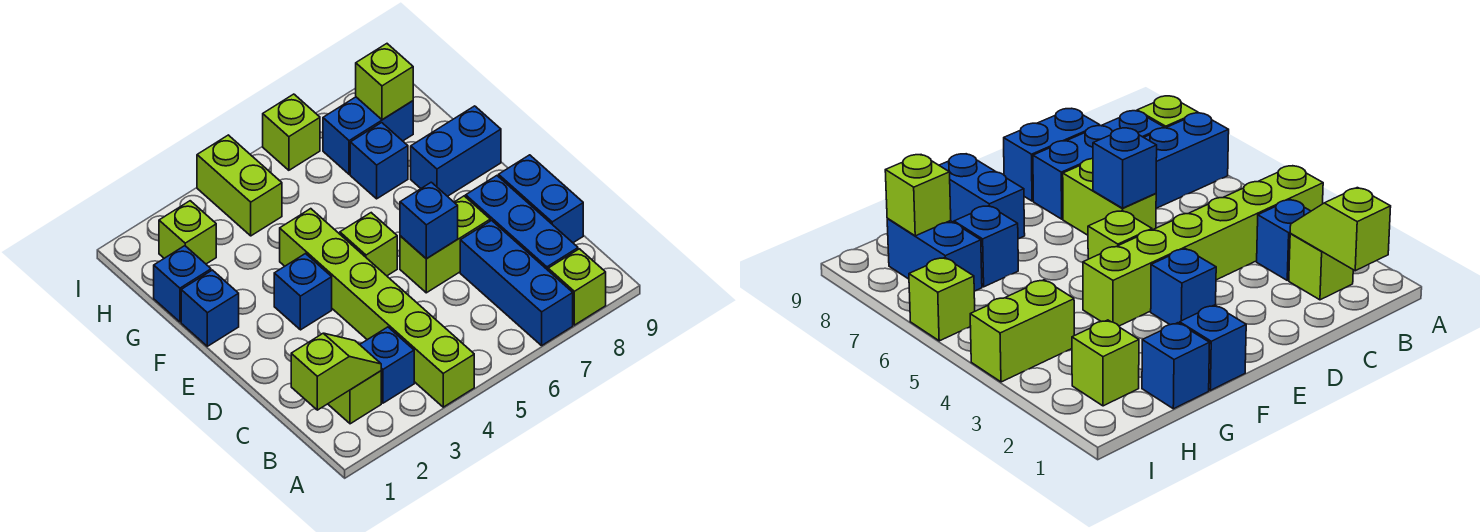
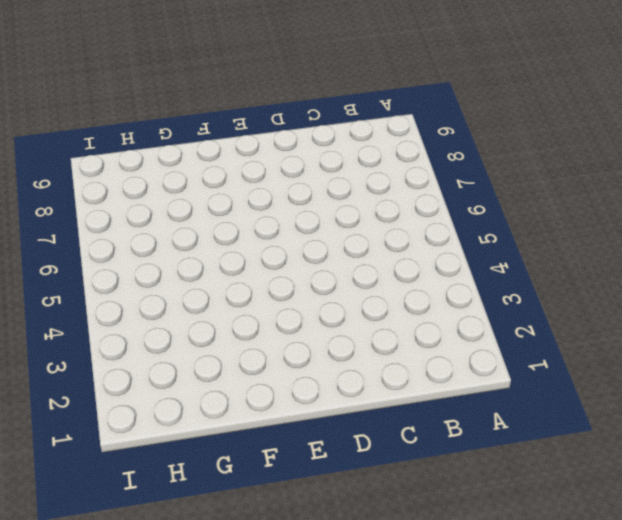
none -> lime 1x6 brick [280,209,474,407]
none -> blue 1x3 brick [460,220,573,346]
none -> lime 1x1 brick [548,249,606,325]

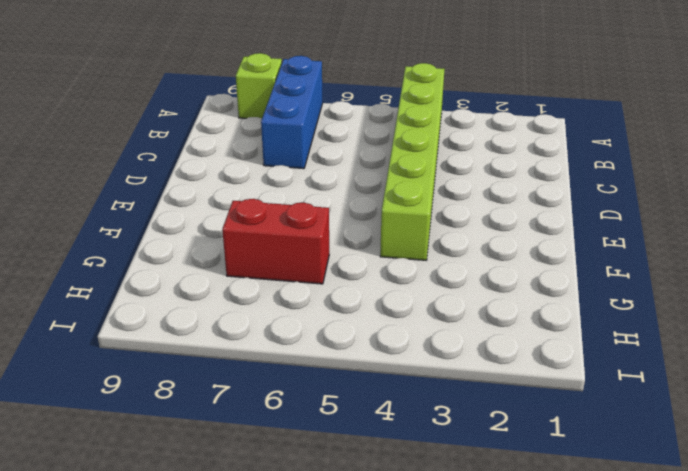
red 1x2 brick [222,199,329,284] -> blue 1x1 brick [350,123,408,199]
none -> lime 1x1 brick [328,371,381,424]
none -> blue 1x1 brick [360,327,414,403]
none -> blue 1x3 brick [466,176,578,270]

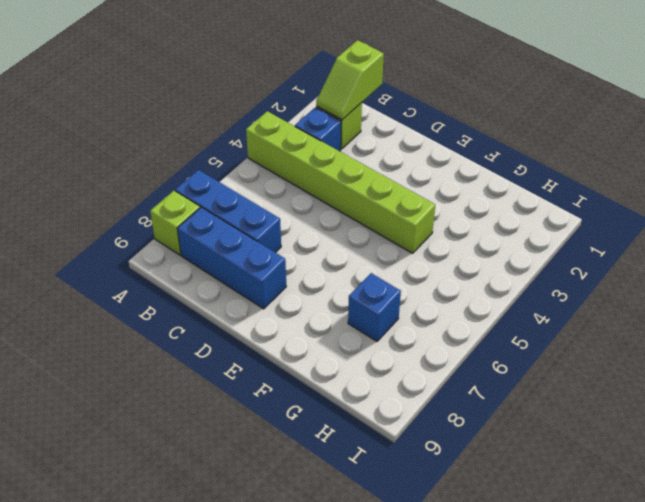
none -> blue 1x2 brick [499,155,583,243]
none -> lime 1x2 brick [400,196,490,293]
none -> blue 1x1 brick [274,254,332,330]

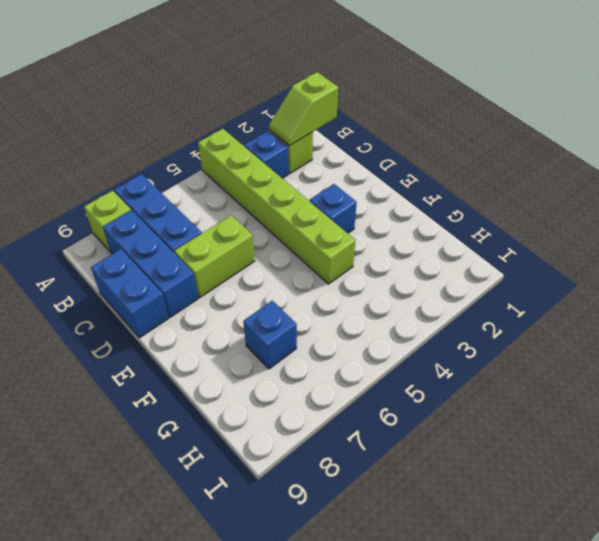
none -> lime 1x1 brick [340,213,397,276]
none -> blue 1x1 brick [181,270,239,346]
none -> blue 1x2 brick [411,106,501,196]

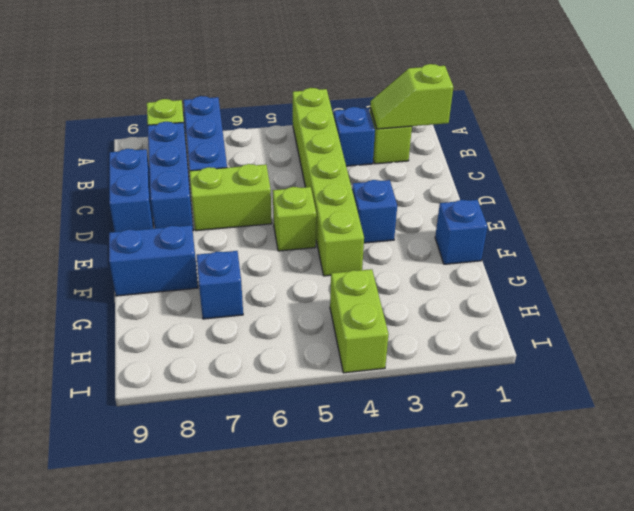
none -> blue 1x1 brick [154,246,211,322]
none -> lime 1x1 brick [159,201,216,264]
none -> blue 1x2 brick [323,97,413,174]

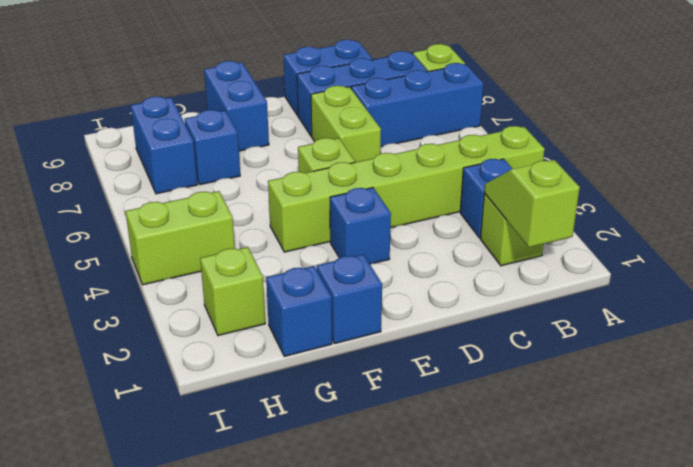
none -> lime 1x1 brick [263,94,320,170]
none -> blue 1x1 brick [400,182,458,259]
none -> lime 1x1 brick [356,44,413,120]

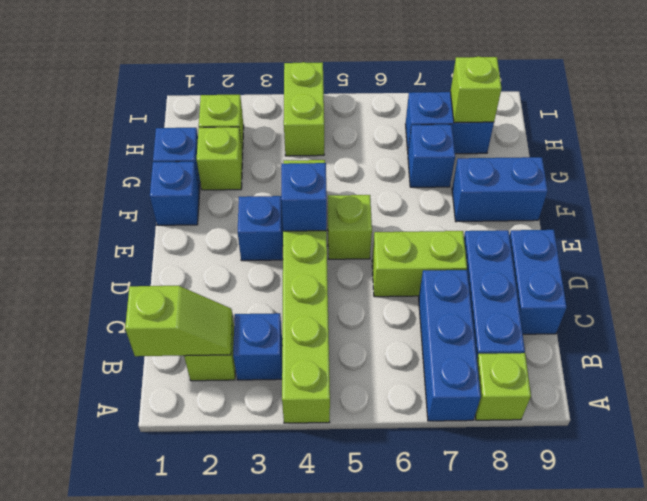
blue 1x1 brick [281,163,327,231] -> blue 1x1 brick moved to [400,182,458,259]
lime 1x1 brick [197,127,243,190] -> lime 1x1 brick moved to [263,94,320,170]

